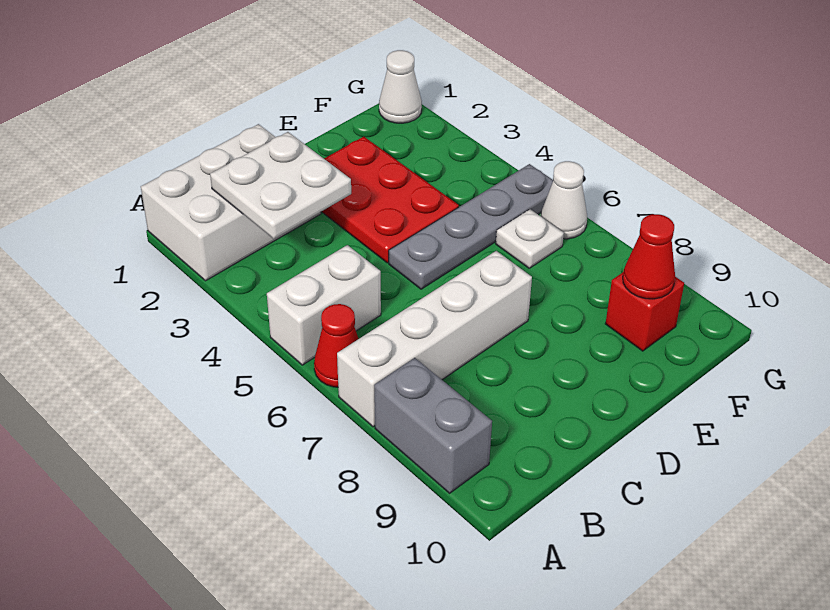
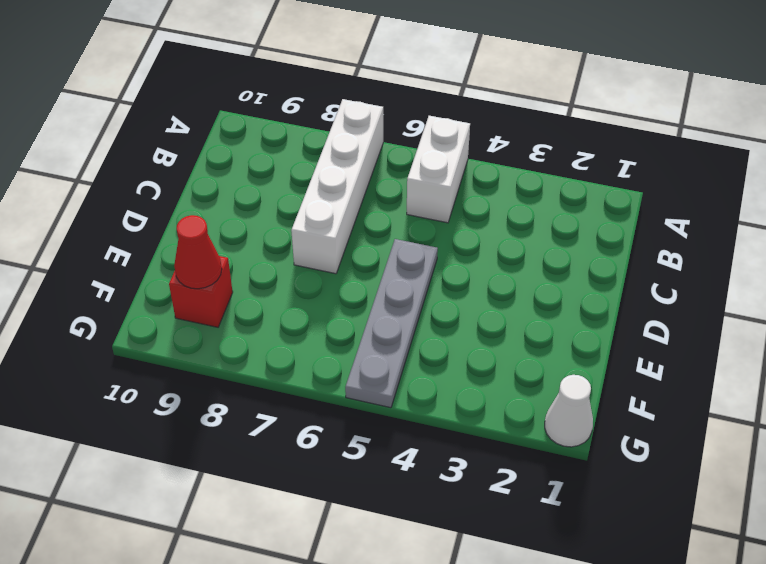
none -> white 2x3 brick [141,124,321,281]
none -> red 1x1 cone [314,304,358,387]
none -> grey 1x2 brick [374,358,492,493]

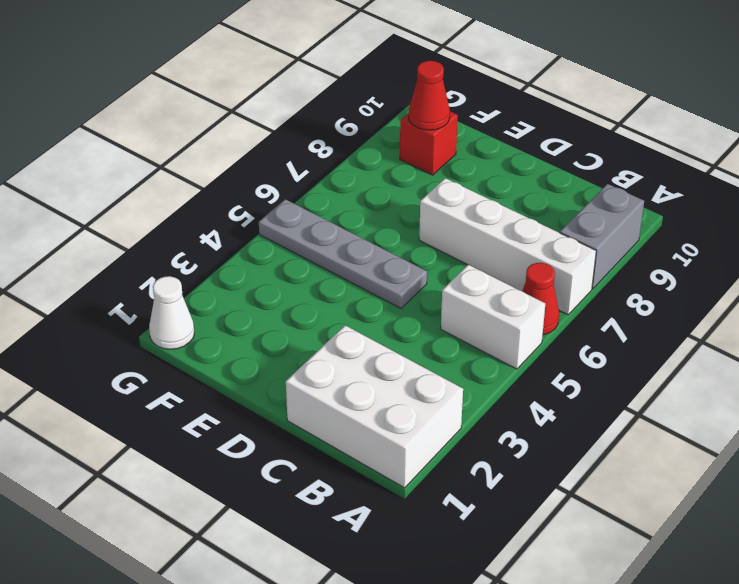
none -> red 2x3 plate [321,137,459,263]
none -> white 1x1 plate [496,209,564,268]
none -> white 1x1 cone [541,161,587,239]

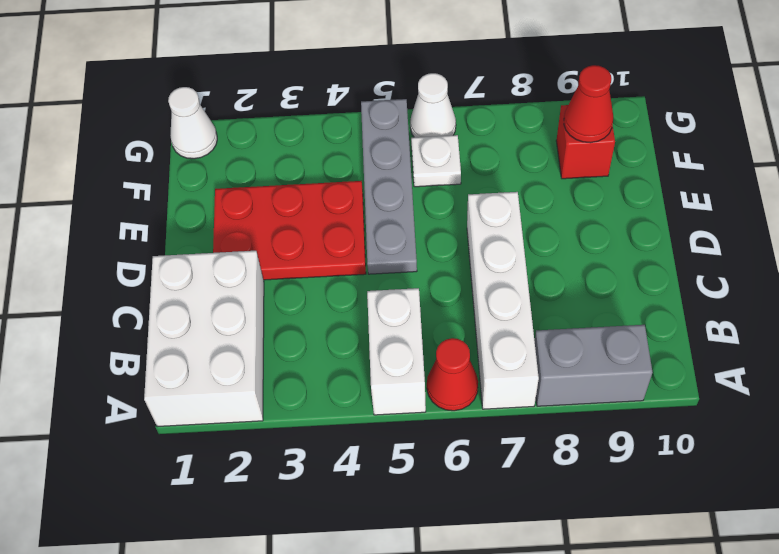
none -> white 2x2 plate [210,132,351,239]

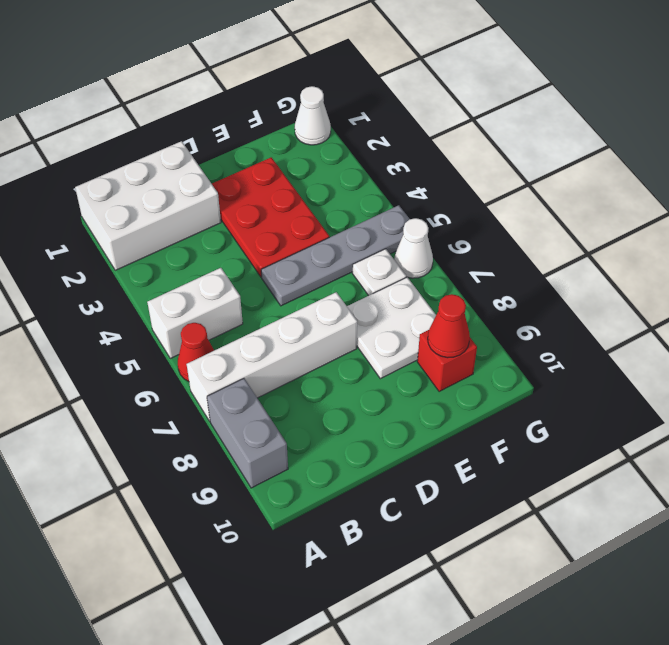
white 2x2 plate [347,277,436,379] -> white 2x2 plate moved to [210,132,351,239]

